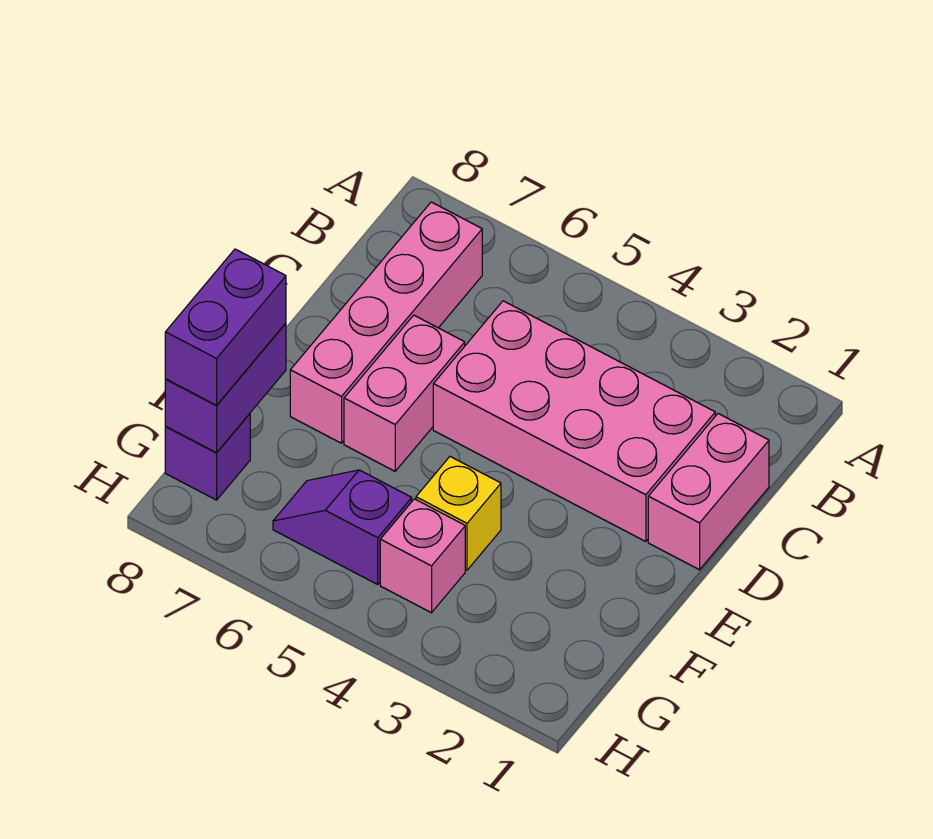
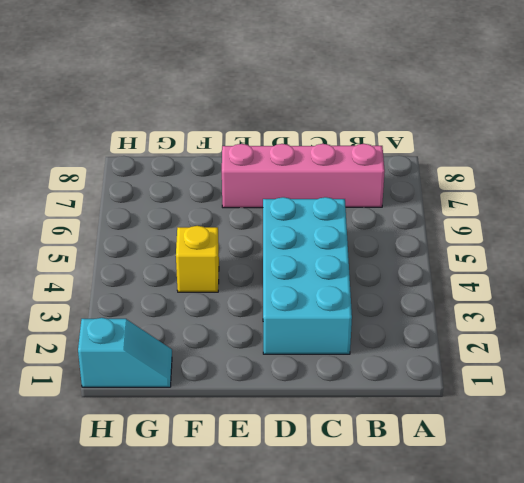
cyan 2x4 brick [263,197,352,354] -> pink 2x4 brick [433,301,715,542]
cyan 1x2 slope [78,318,172,387] -> none
none -> pink 1x2 brick [648,414,769,570]
none -> pink 1x2 brick [344,315,465,471]

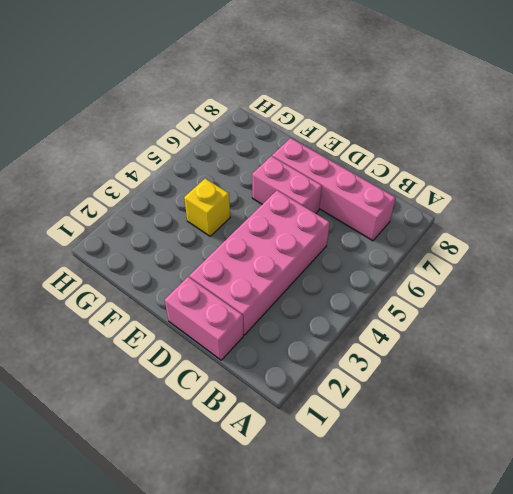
none -> pink 1x1 brick [380,499,465,613]
none -> purple 1x2 slope [273,470,412,584]

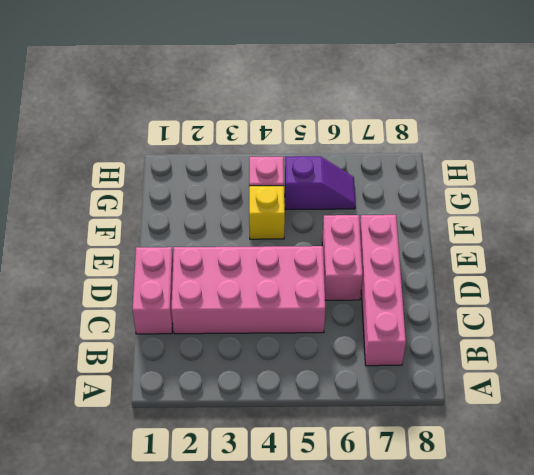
none -> purple 1x1 brick [165,414,250,500]
none -> purple 1x2 brick [165,323,286,453]

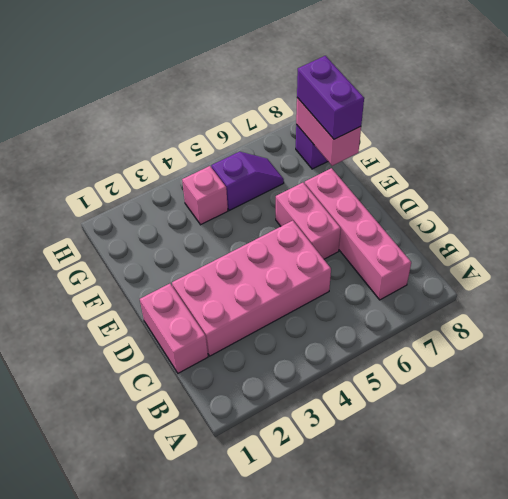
pink 1x2 brick [296,98,361,166] -> purple 1x2 brick [165,323,286,453]
none -> yellow 1x1 brick [416,457,501,570]

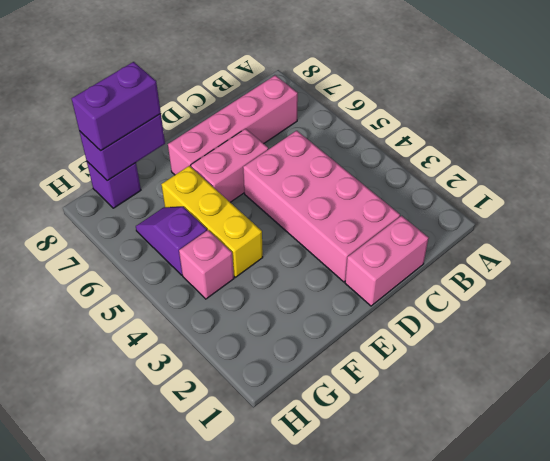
yellow 1x3 brick [161,166,263,277] -> yellow 1x1 brick [416,457,501,570]

